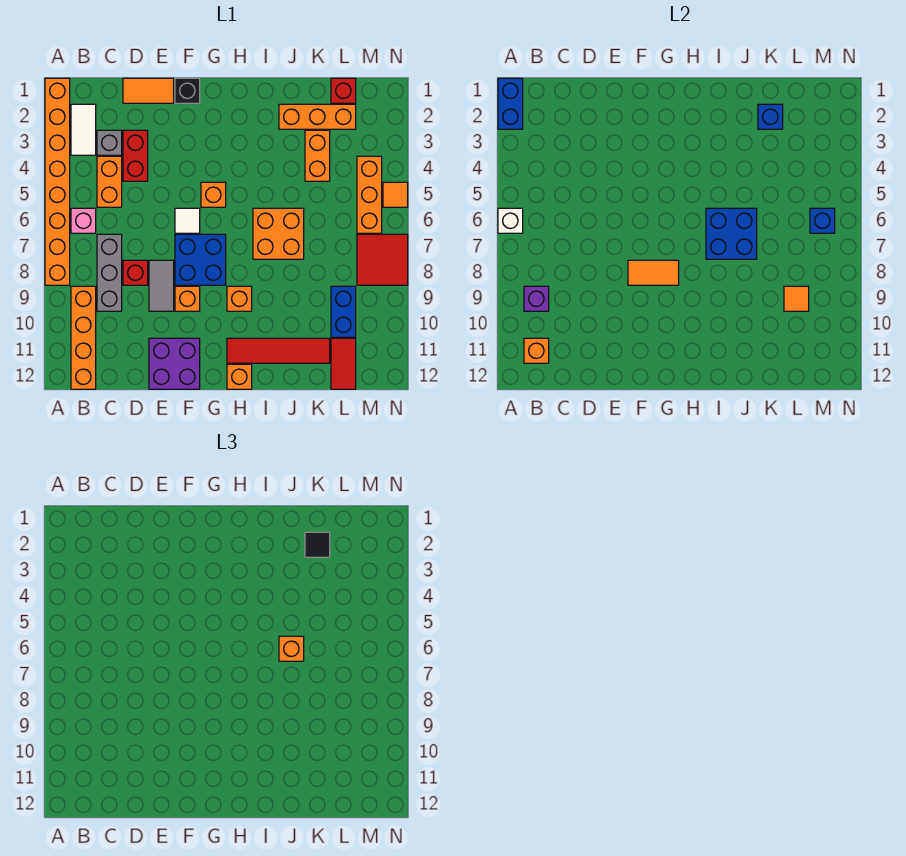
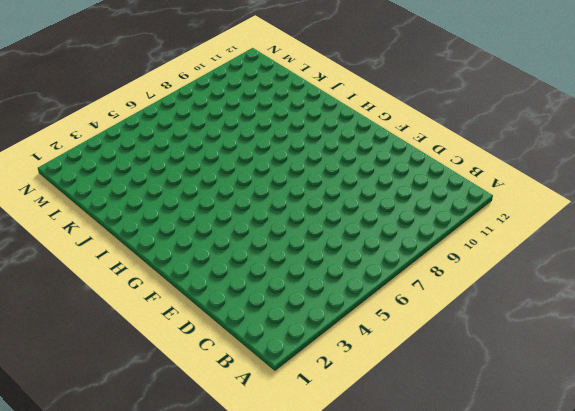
none -> orange 1x8 brick [45,78,70,285]
none -> white 1x2 tile [71,104,96,155]
none -> pink 1x1 brick [71,208,96,233]
none -> orange 1x4 brick [71,286,96,389]

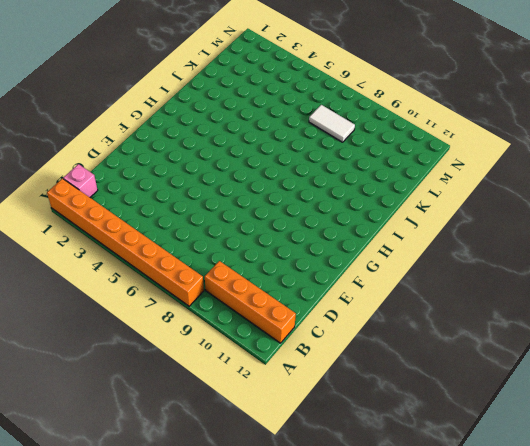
pink 1x1 brick [63,164,98,197] -> pink 1x1 brick moved to [71,208,96,233]
white 1x2 tile [309,105,355,142] -> white 1x2 tile moved to [71,104,96,155]
none -> grey 1x1 brick [97,130,122,155]
none -> orange 1x2 brick [97,156,122,207]
none -> grey 1x3 brick [97,234,122,311]
none -> orange 1x2 tile [123,78,174,103]

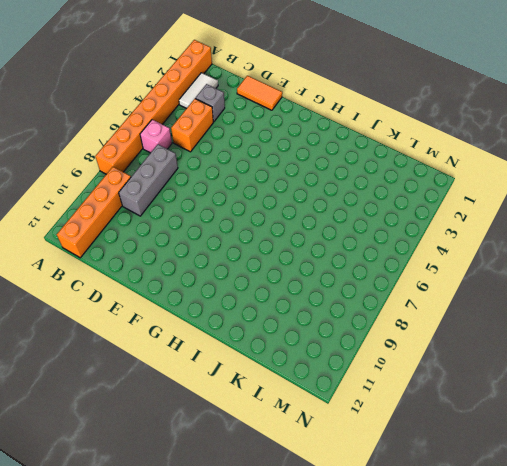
none -> red 1x2 brick [123,130,148,181]
none -> red 1x1 brick [123,260,148,285]
none -> grey 1x2 tile [149,260,174,311]
none -> purple 2x2 brick [149,338,200,389]

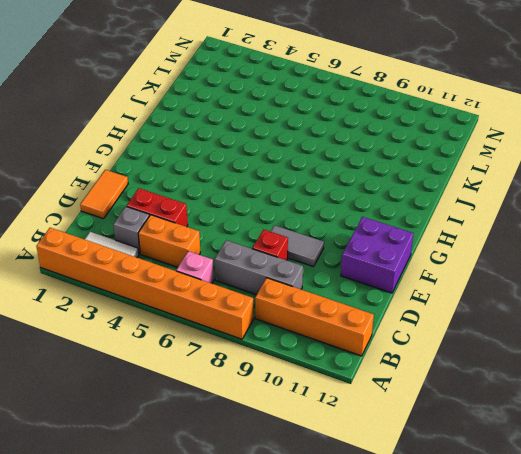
none -> black 1x1 brick [175,78,200,103]
none -> white 1x1 tile [175,208,200,233]
none -> blue 2x2 brick [175,234,226,285]
none -> orange 1x1 brick [175,286,200,311]

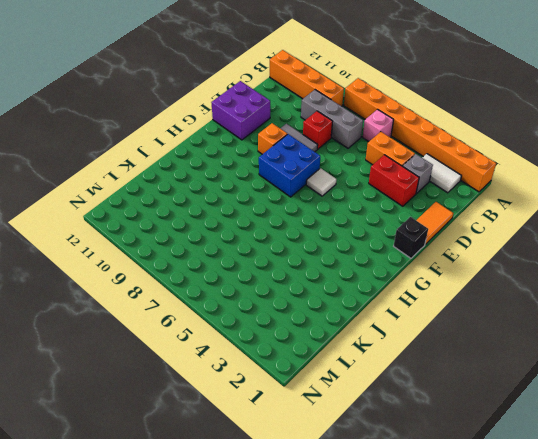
none -> orange 1x1 brick [201,182,226,207]
none -> orange 1x1 brick [227,286,252,311]
none -> red 1x4 tile [227,338,330,363]
none -> orange 1x1 brick [227,364,252,389]

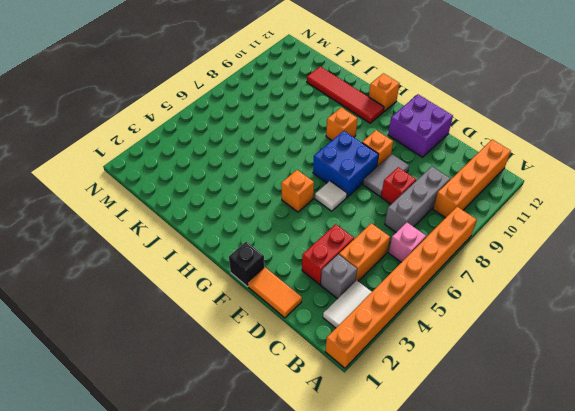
none -> orange 2x2 brick [253,208,304,259]
none -> orange 1x3 brick [279,104,356,129]
none -> orange 1x2 brick [305,130,330,181]
none -> red 1x1 brick [331,78,356,103]

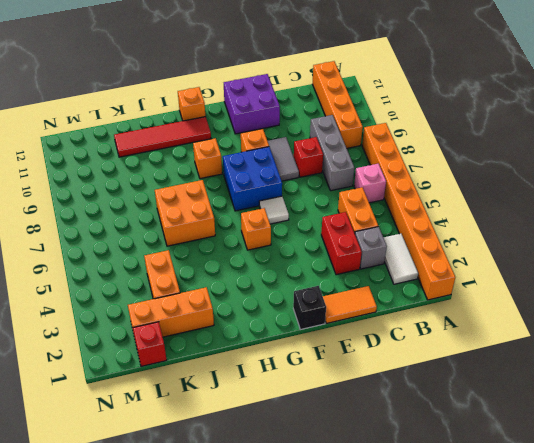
none -> blue 1x2 brick [331,286,356,337]
none -> red 1x2 tile [331,338,356,389]
none -> orange 1x3 brick [357,156,382,233]
none -> red 2x2 tile [357,234,408,285]

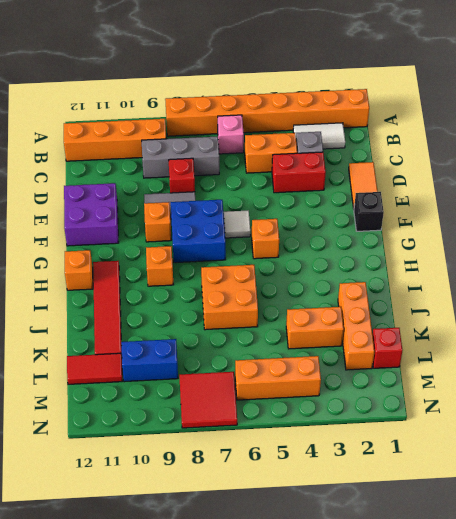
none -> orange 1x1 tile [383,182,408,207]
none -> blue 1x2 brick [498,78,523,129]
none -> white 1x1 brick [498,208,523,233]
none -> purple 1x1 brick [524,286,549,311]

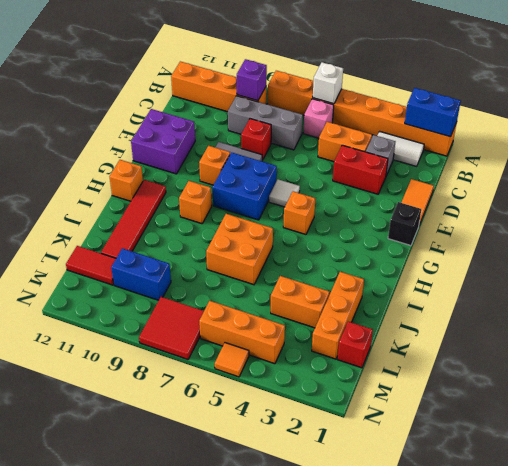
none -> orange 1x1 brick [524,338,549,363]
none -> orange 1x2 tile [628,260,679,285]
none -> blue 2x2 brick [706,208,757,259]
none -> blue 1x1 brick [758,104,783,129]

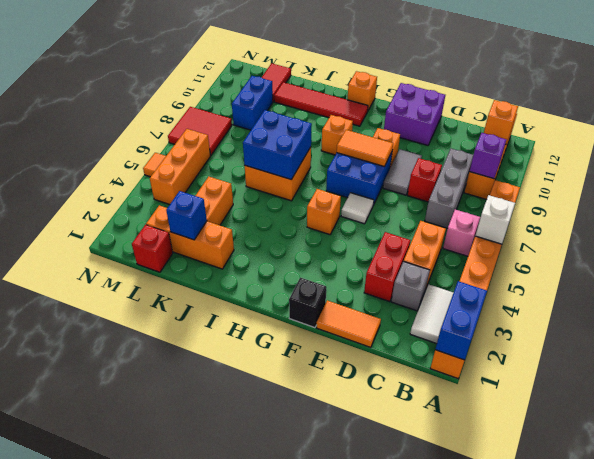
none -> orange 1x1 tile [784,286,809,311]
none -> blue 1x1 brick [810,208,835,233]
none -> orange 1x1 brick [279,636,304,661]
none -> black 1x1 tile [305,532,330,557]

